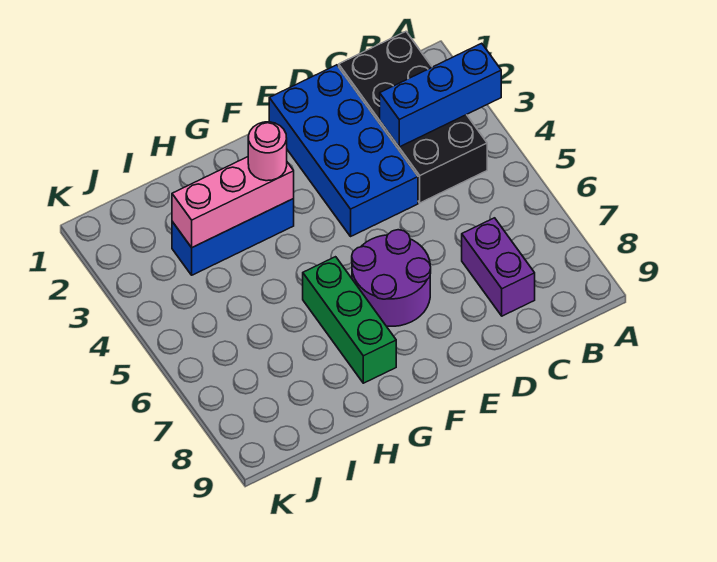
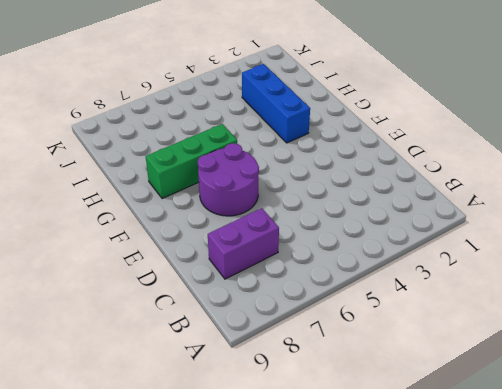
none -> black 2x4 brick [339,32,487,203]
none -> blue 2x4 brick [269,65,418,236]

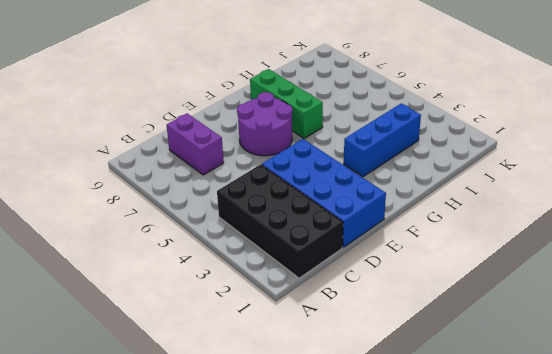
none -> blue 1x3 brick [380,43,501,147]
none -> pink 1x3 brick [172,157,294,248]

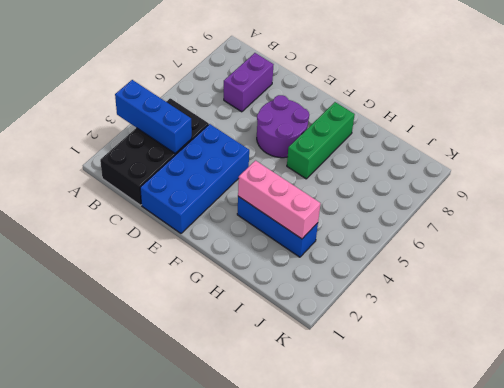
none -> pink 1x1 round brick [248,122,287,181]

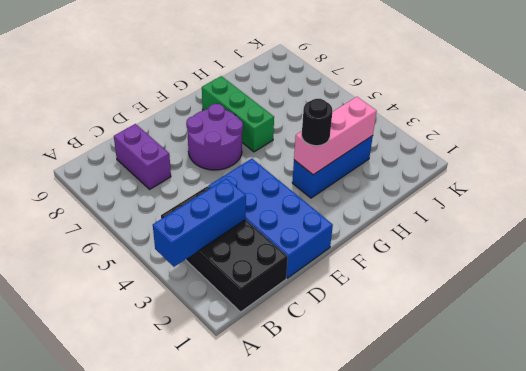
black 1x1 round brick [302,99,332,146] -> pink 1x1 round brick [248,122,287,181]

